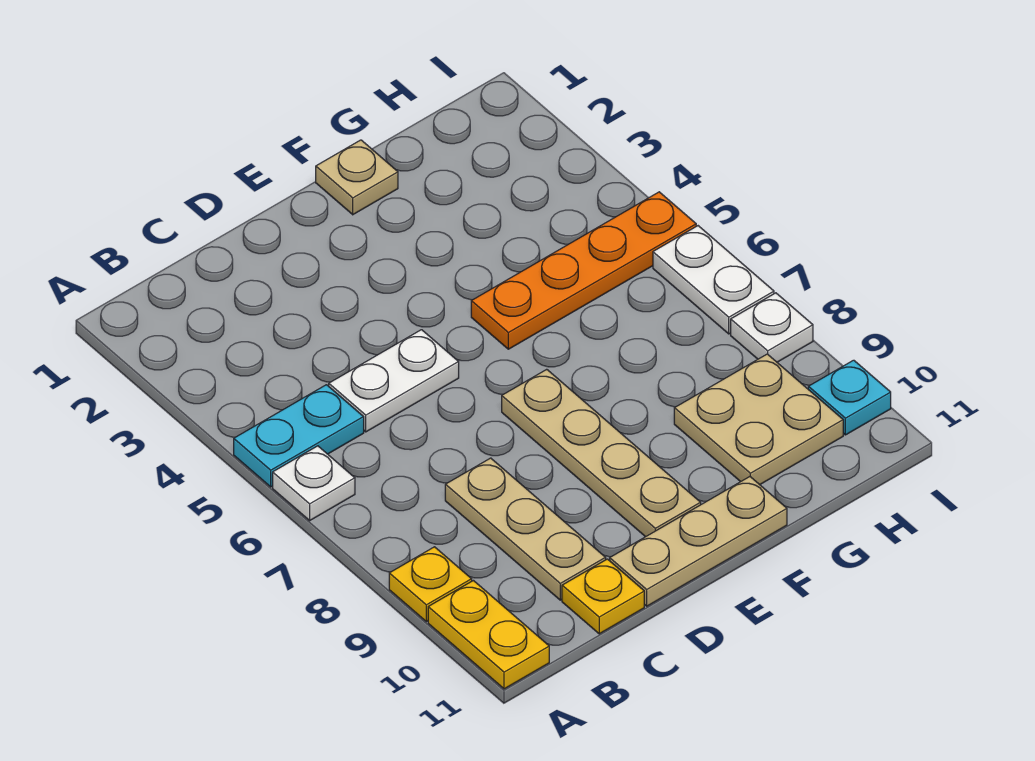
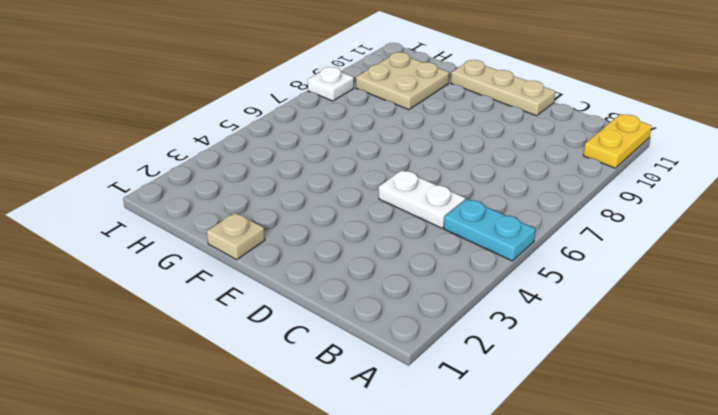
none -> white 1x1 plate [273,446,355,520]
none -> yellow 1x1 plate [389,547,472,622]
none -> tan 1x3 plate [445,458,606,600]

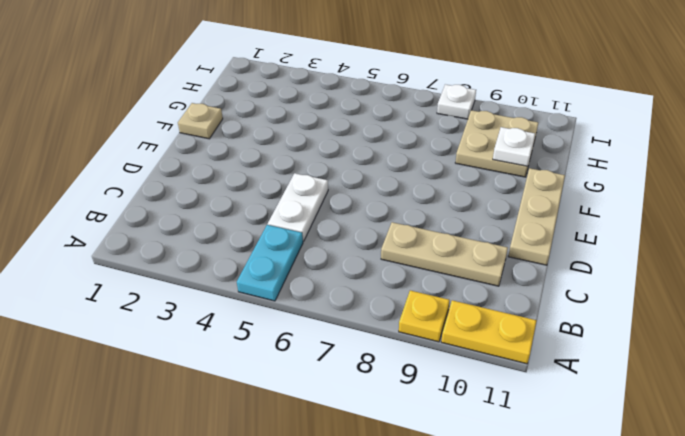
white 1x1 plate [493,127,535,166] -> white 1x1 plate moved to [273,446,355,520]
none -> yellow 1x1 plate [562,559,644,634]
none -> tan 1x4 plate [502,369,701,537]
none -> orange 1x4 plate [471,192,696,349]

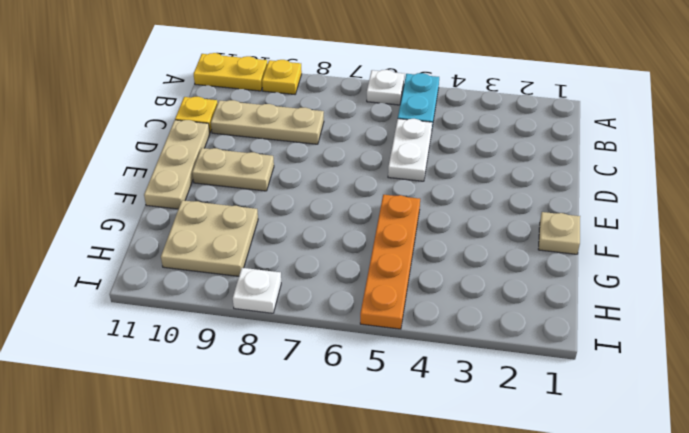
tan 1x2 plate [192,148,274,191] -> tan 1x4 plate [502,369,701,537]
none -> white 1x2 plate [653,226,774,334]
none -> cyan 1x1 plate [808,360,891,435]

